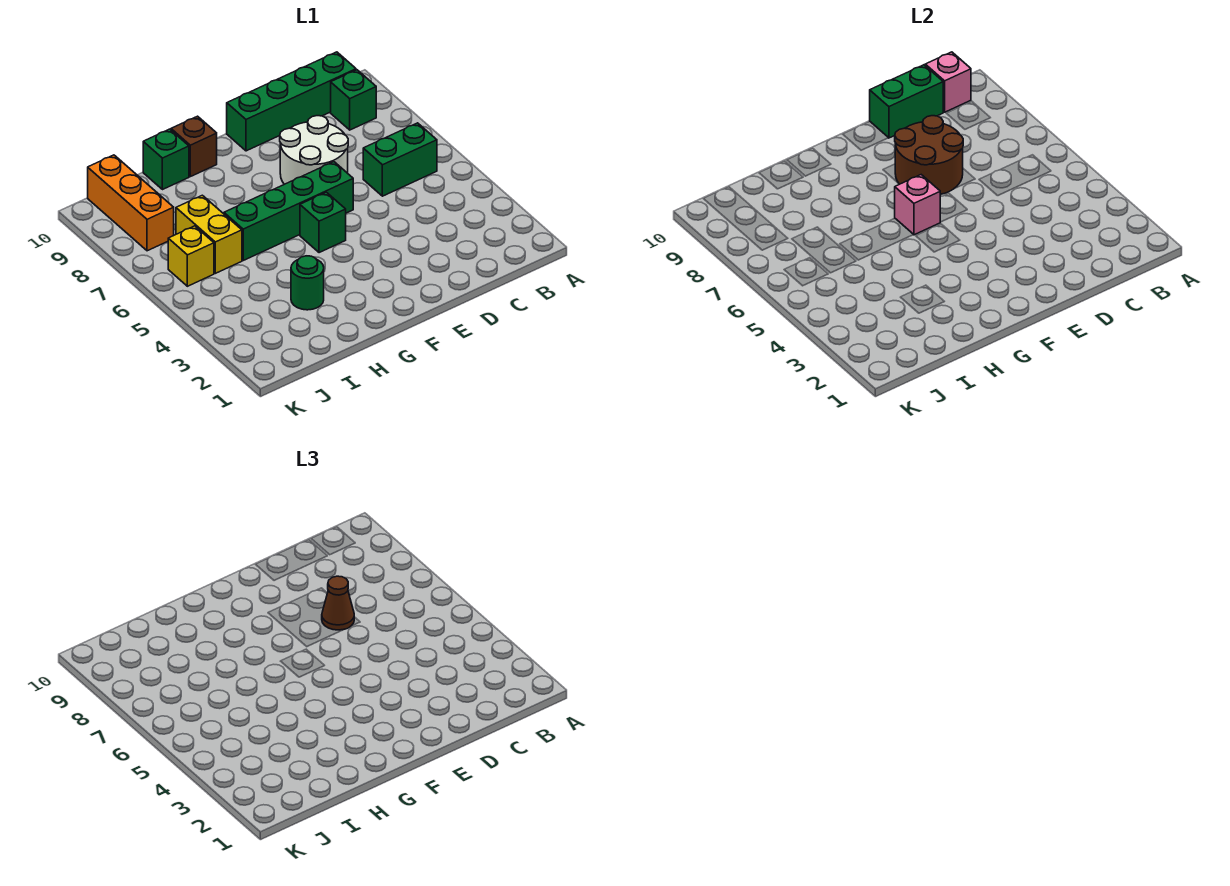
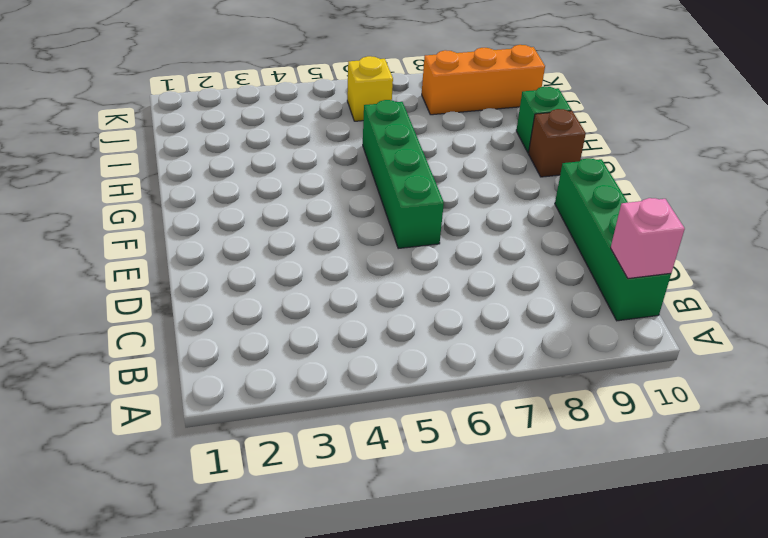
none -> green 1x2 brick [363,123,437,196]
none -> green 1x1 brick [331,70,376,130]
none -> white 2x2 round brick [280,116,348,184]

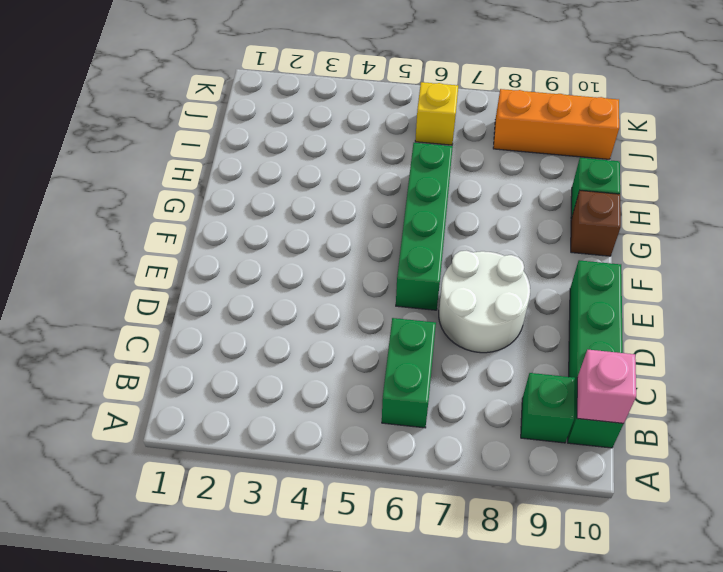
none -> green 1x1 brick [300,192,346,253]
none -> green 1x1 round brick [291,256,324,310]
none -> yellow 1x2 brick [176,195,242,273]

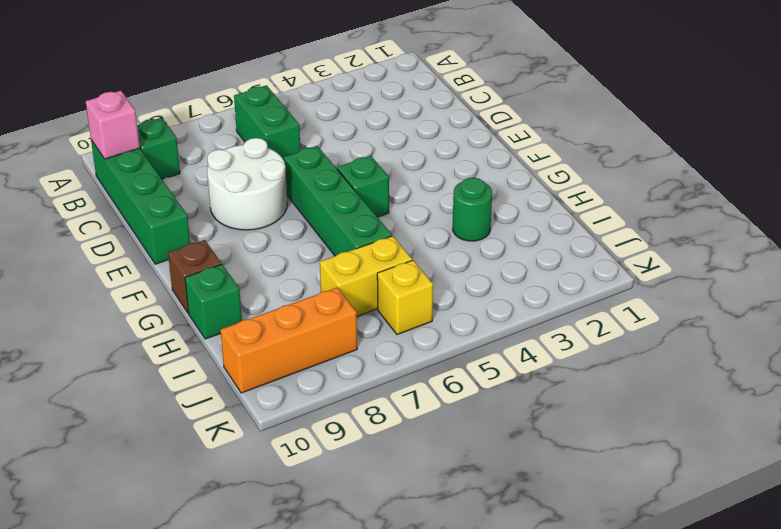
none -> green 1x2 brick [870,65,943,138]
none -> brown 2x2 round brick [895,116,963,194]
none -> pink 1x1 brick [895,175,940,235]

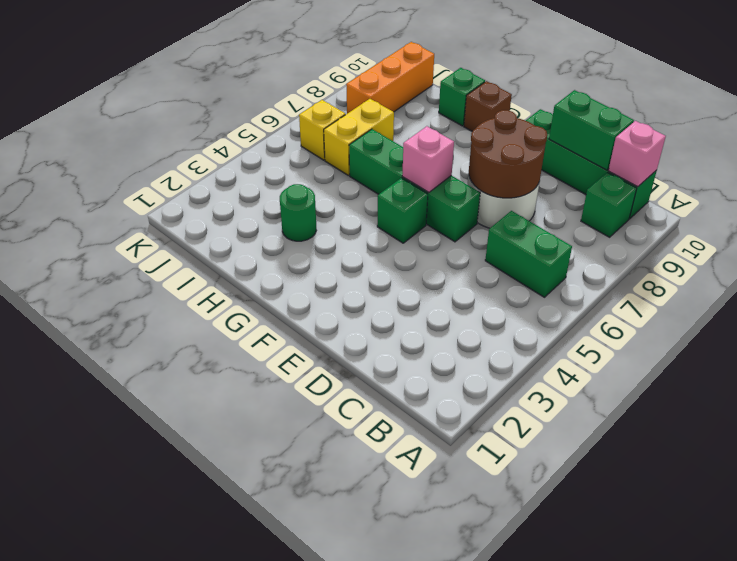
none -> brown 1x1 cone [322,576,354,630]

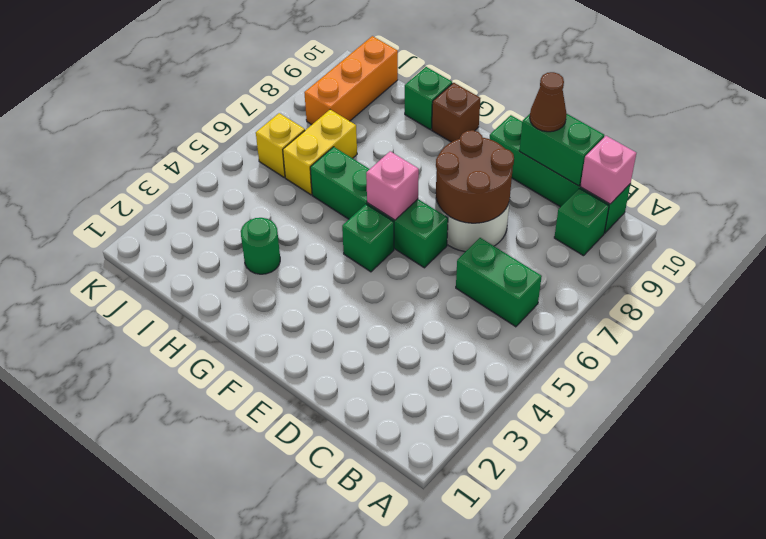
brown 1x1 cone [530,72,567,132] -> brown 1x1 cone moved to [322,576,354,630]

